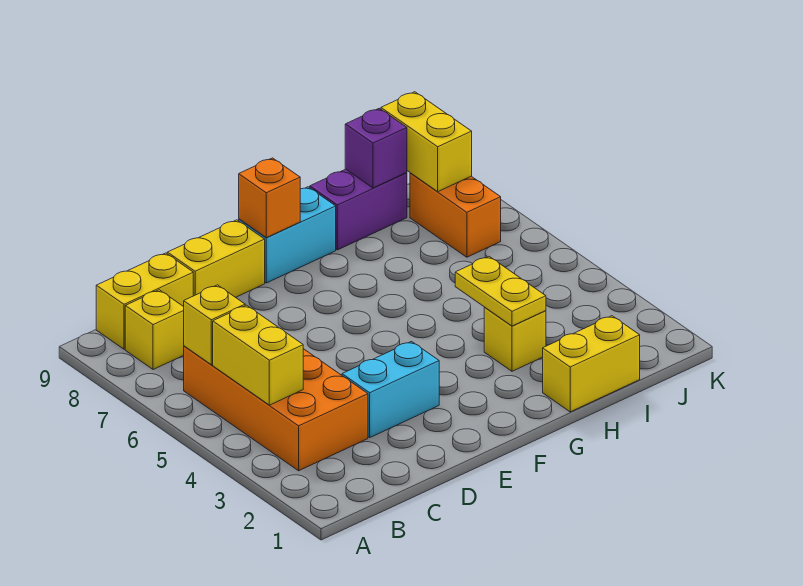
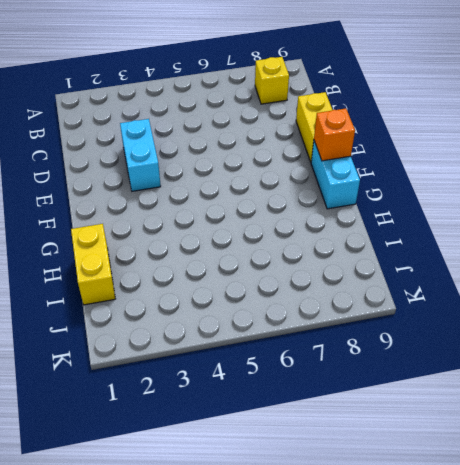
none -> orange 2x4 brick [184,346,368,471]
none -> yellow 1x2 brick [96,253,193,349]
none -> yellow 1x1 brick [484,308,546,371]

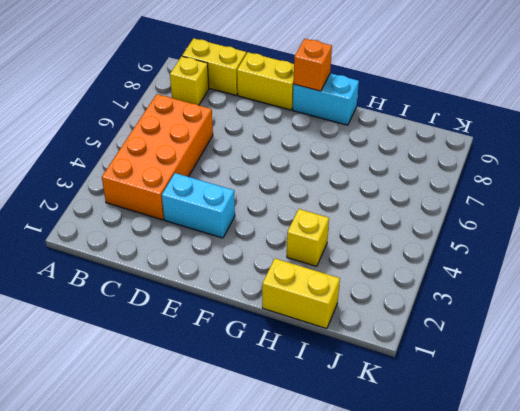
none -> purple 1x2 brick [310,169,407,250]
none -> orange 1x2 brick [410,173,501,257]
none -> yellow 1x2 brick [213,305,303,405]

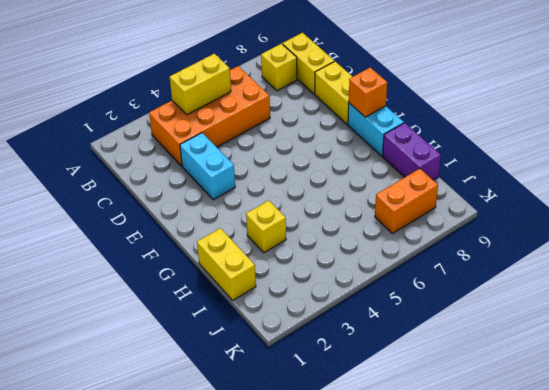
none -> yellow 1x1 brick [184,285,245,365]
none -> yellow 1x2 plate [455,257,546,326]
none -> purple 1x1 brick [345,108,407,188]

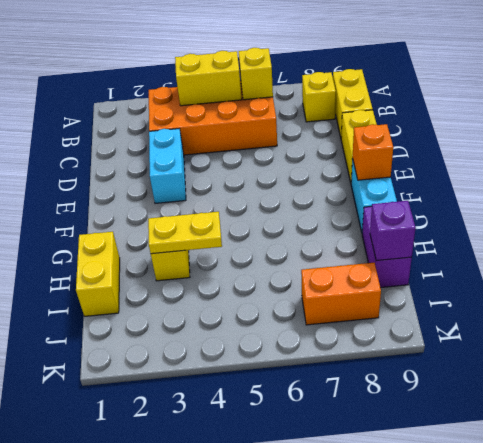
none -> yellow 1x2 brick [381,92,472,191]

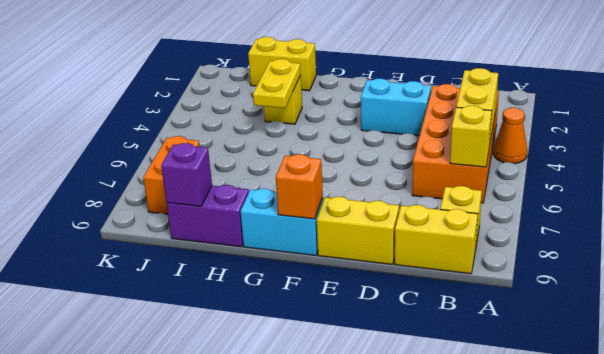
orange 1x1 cone [494,108,527,164] -> none
none -> yellow 1x2 brick [381,92,472,191]

